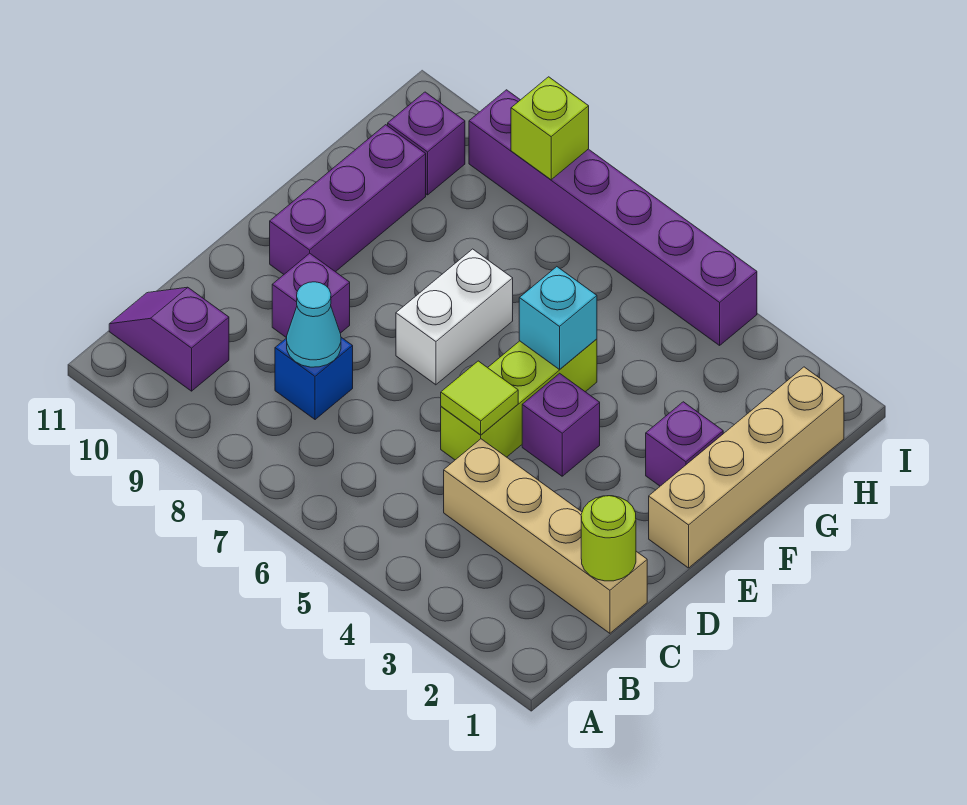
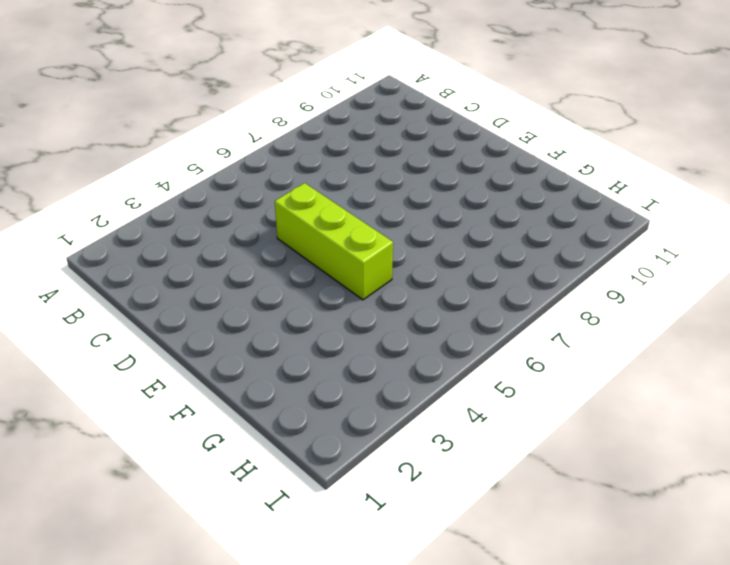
none -> purple 1x2 slope [109,287,229,391]
none -> tan 1x4 brick [444,439,647,633]
none -> blue 1x1 brick [275,337,353,420]

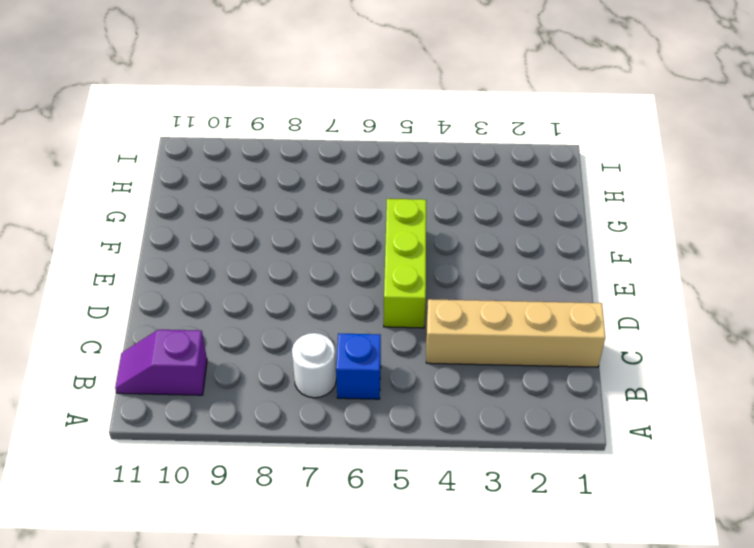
blue 1x1 brick [336,333,381,399] -> blue 1x1 brick moved to [275,337,353,420]
white 1x1 round brick [292,333,336,398] -> none
none -> purple 1x1 brick [272,253,350,338]
none -> tan 1x4 brick [649,367,844,568]
none -> purple 1x1 brick [522,373,600,476]

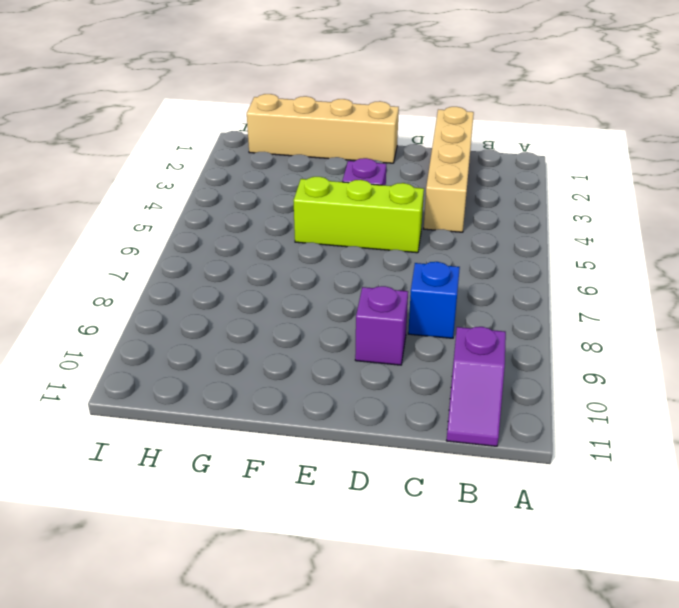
none -> white 1x2 brick [396,249,513,385]
none -> purple 1x3 brick [270,125,426,274]
none -> purple 1x1 brick [646,402,723,486]

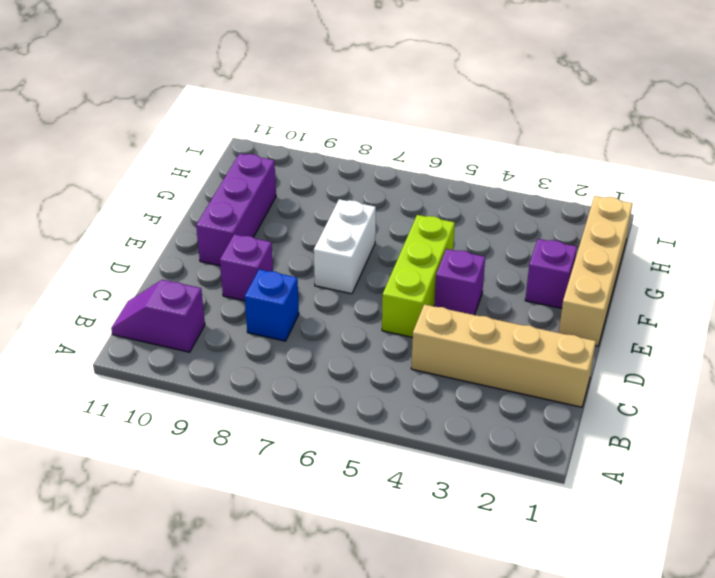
none -> purple 1x1 brick [388,92,465,195]
none -> purple 1x6 brick [469,90,757,345]
none -> lime 1x1 round brick [581,496,636,581]

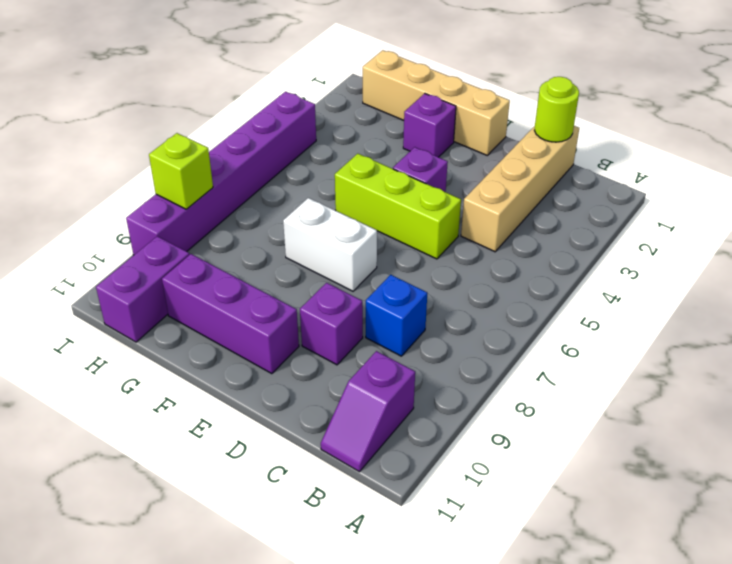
purple 1x2 brick [96,236,189,342] -> purple 1x1 brick [388,92,465,195]
none -> cyan 1x1 cone [287,282,341,367]
none -> lime 1x1 tile [441,361,518,435]
none -> cyan 1x1 brick [519,267,597,370]

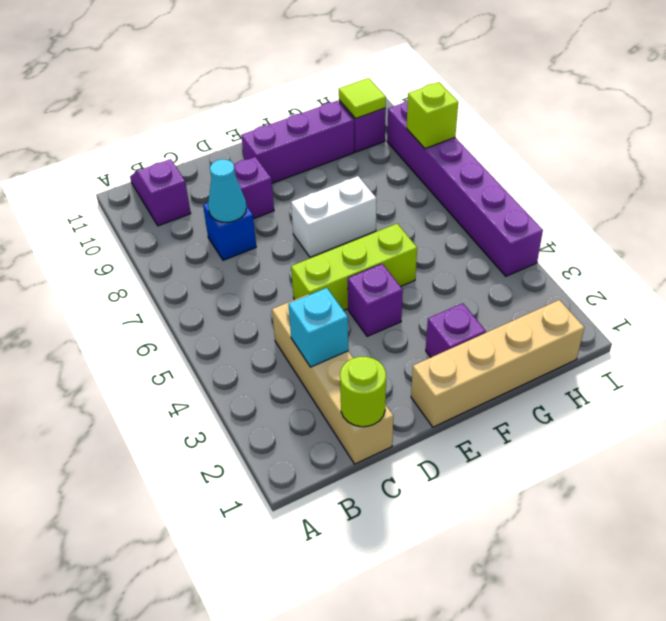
cyan 1x1 brick [288,288,348,367] -> cyan 1x1 brick moved to [519,267,597,370]
lime 1x1 tile [339,78,386,119] -> lime 1x1 tile moved to [441,361,518,435]

